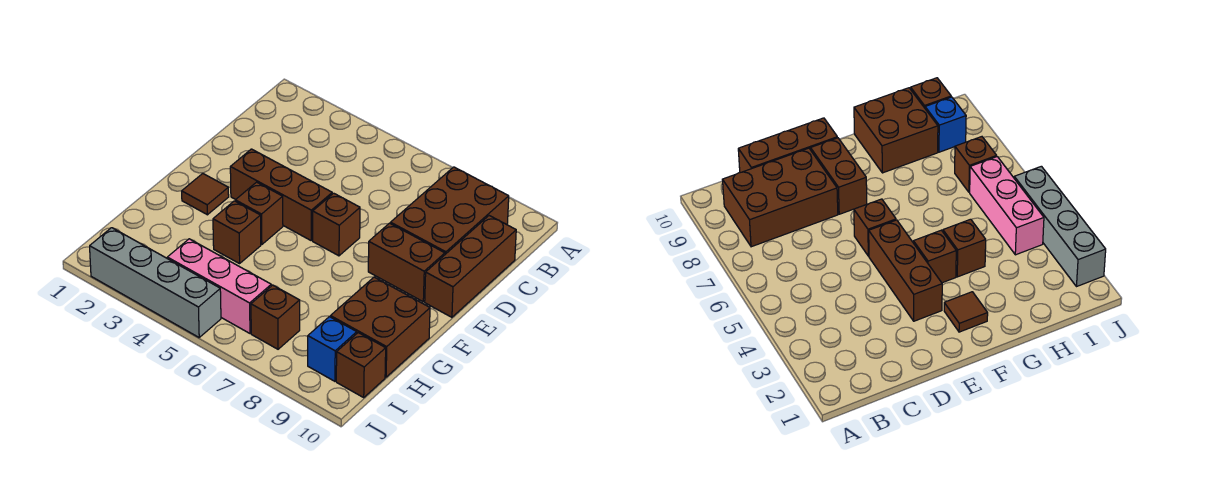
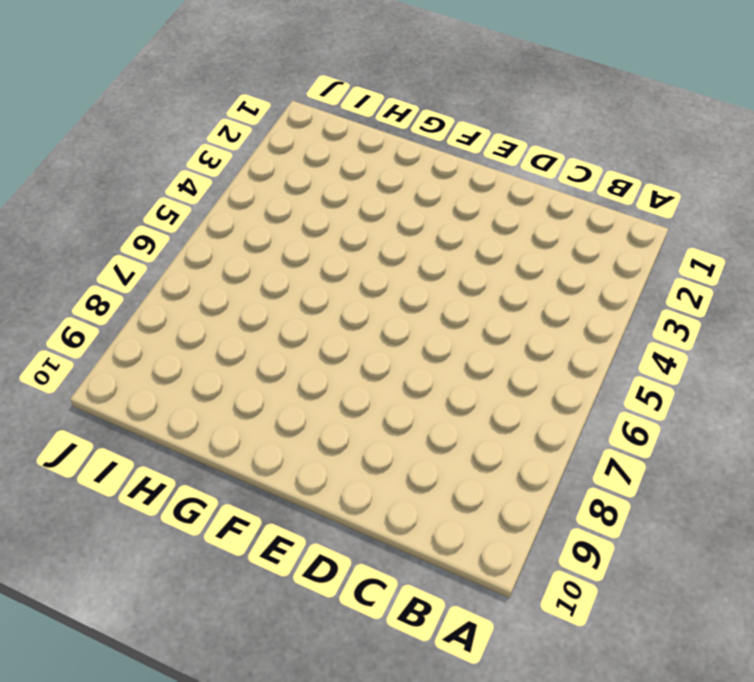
none -> brown 2x3 brick [391,167,509,254]
none -> brown 1x3 brick [425,216,516,317]
none -> brown 1x3 brick [230,149,332,240]

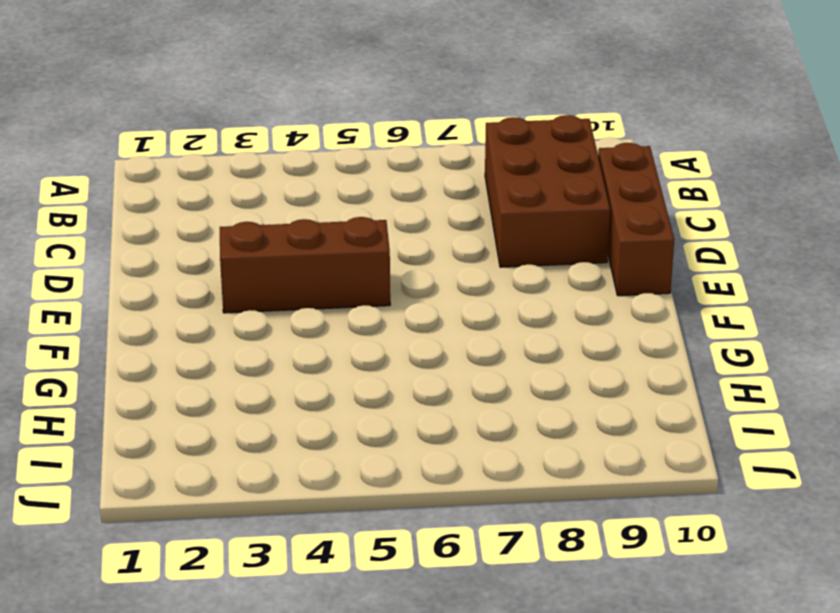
none -> brown 1x1 brick [313,193,360,256]
none -> brown 1x2 brick [368,223,445,302]
none -> brown 1x1 tile [182,174,229,215]

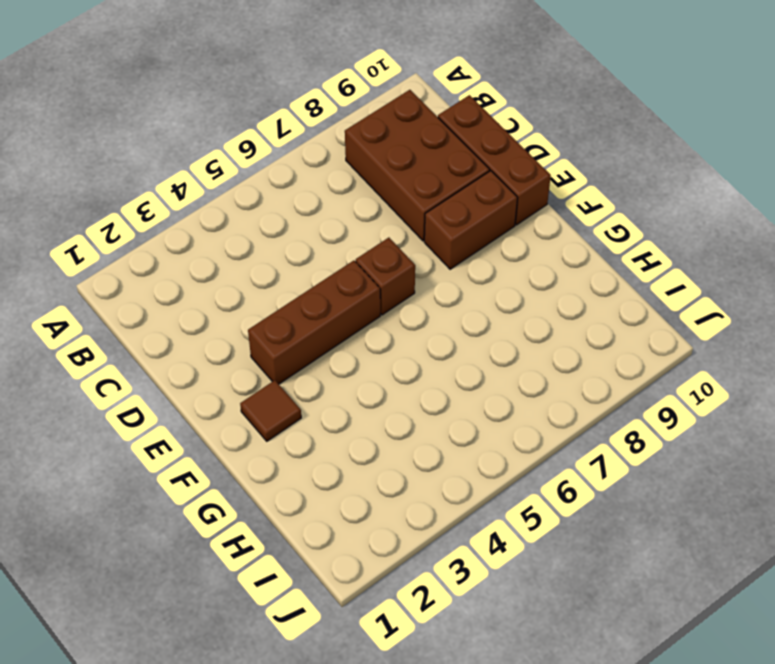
none -> brown 1x1 brick [235,182,283,245]
none -> brown 1x1 brick [213,201,261,264]
none -> brown 2x2 brick [330,277,430,377]

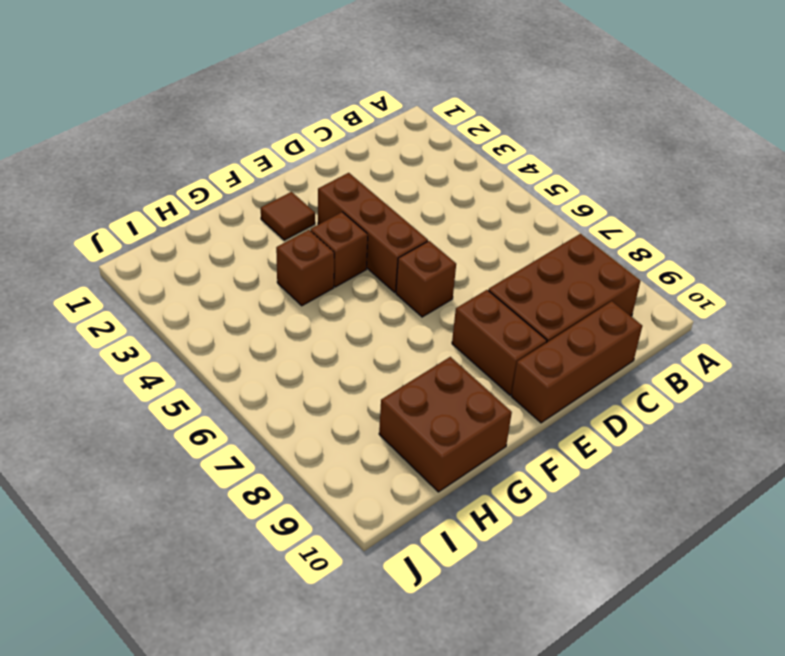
none -> pink 1x3 brick [167,239,271,333]
none -> brown 1x1 brick [251,285,300,349]
none -> blue 1x1 brick [308,317,357,381]

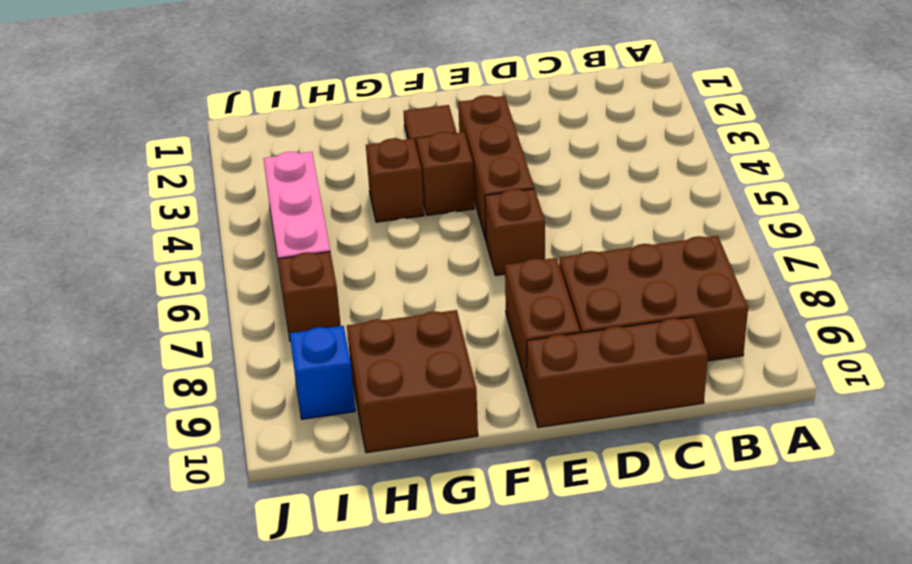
none -> brown 1x1 brick [336,333,386,397]
none -> grey 1x4 brick [90,228,221,337]

